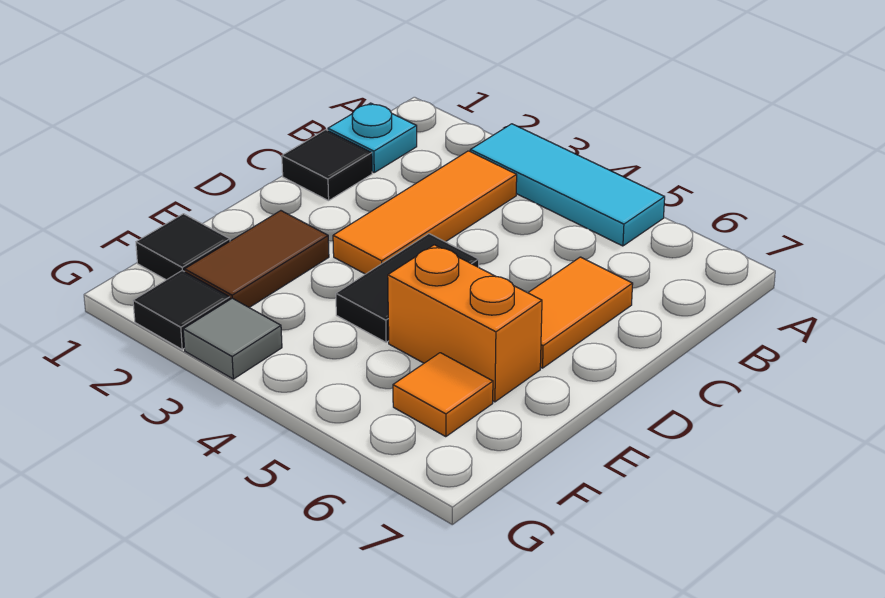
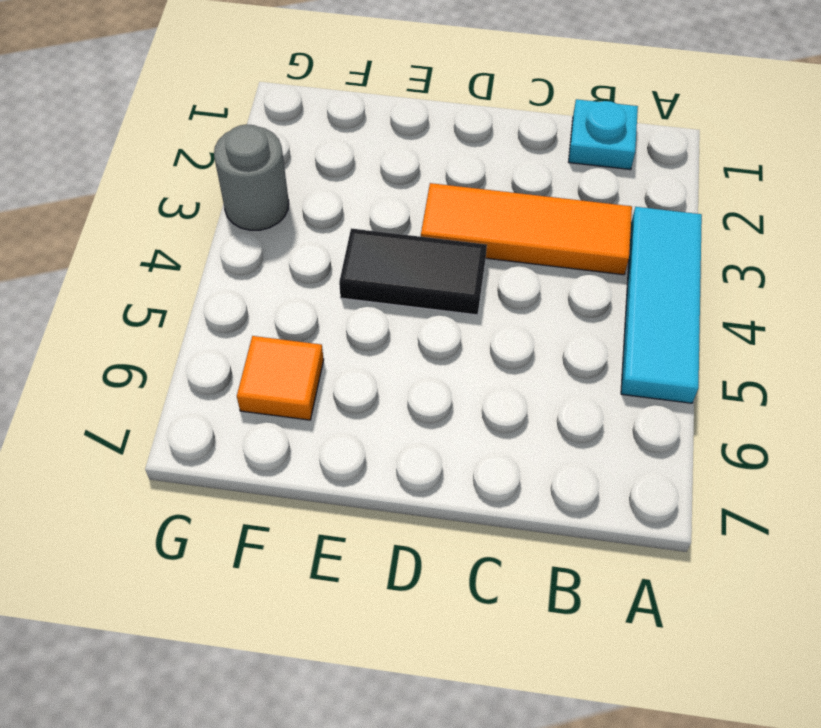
grey 1x1 round brick [214,124,289,230] -> grey 1x1 tile [183,298,282,379]
none -> black 1x1 tile [282,130,372,201]
none -> orange 1x2 tile [528,257,633,368]
none -> brown 1x2 tile [185,211,329,307]

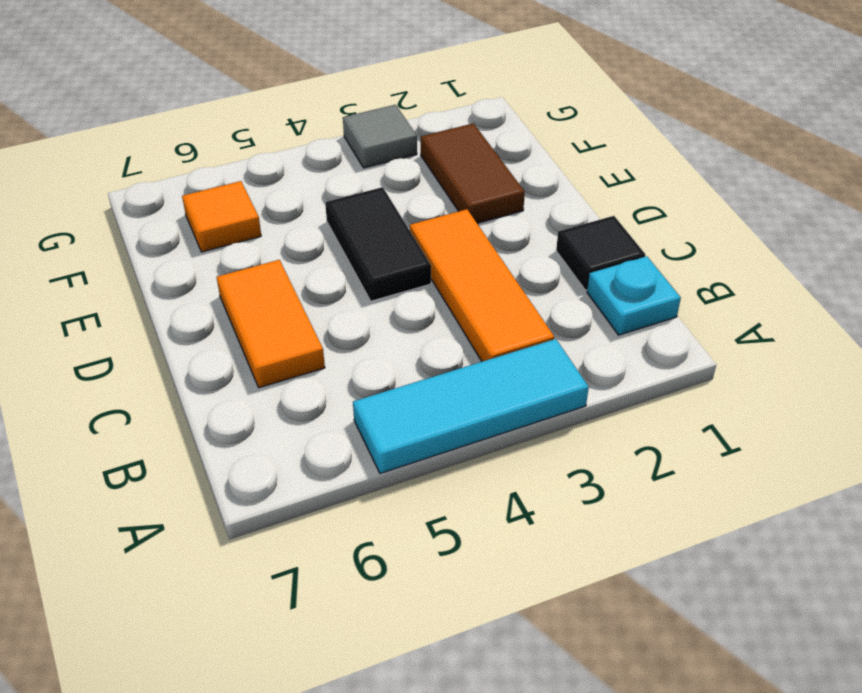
none -> orange 1x2 brick [388,245,542,402]
none -> black 1x1 tile [136,214,230,280]
none -> black 1x1 tile [133,271,230,349]

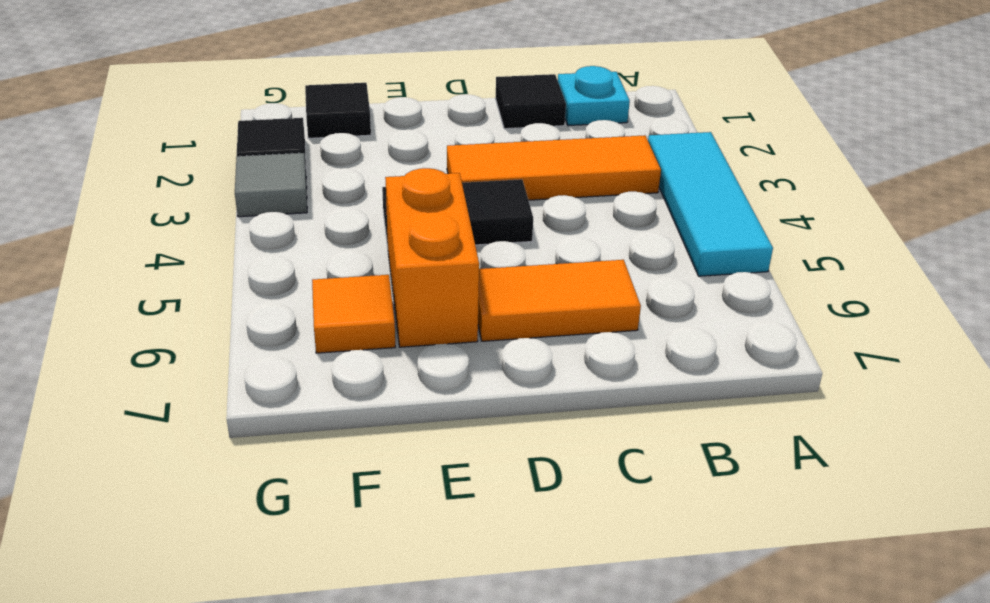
none -> brown 1x2 tile [185,211,329,307]

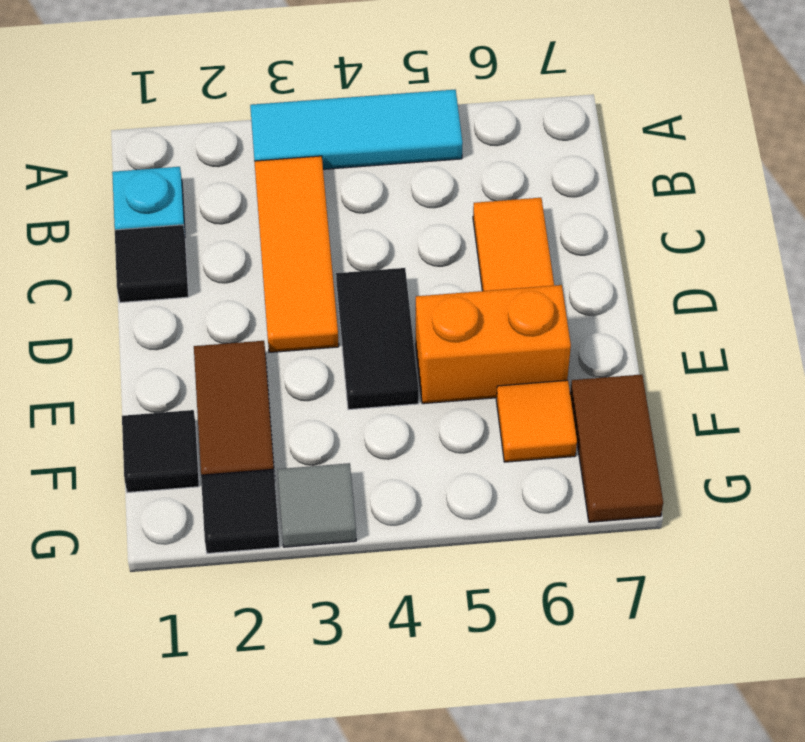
brown 1x2 tile [570,375,663,522] -> none

